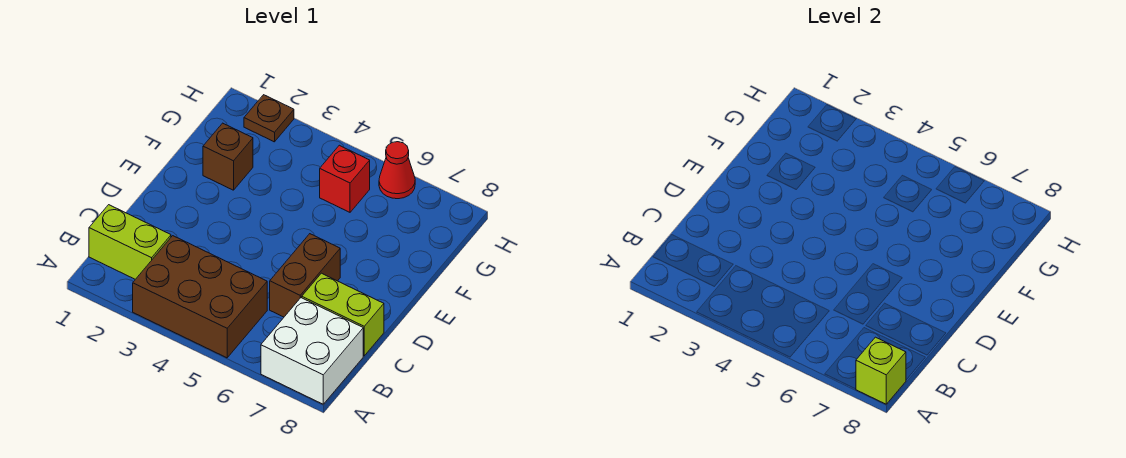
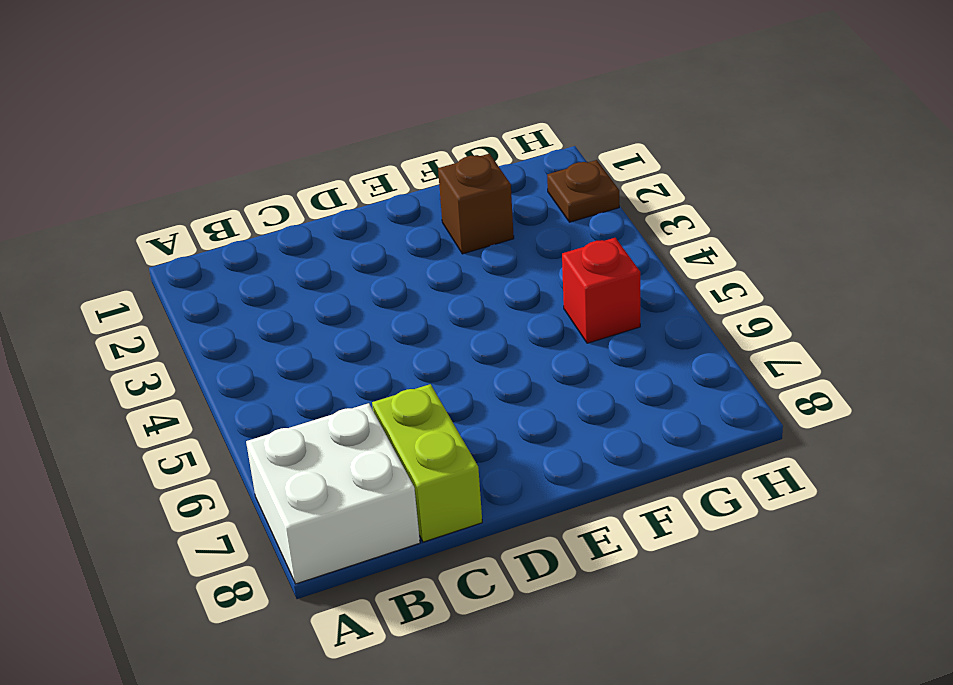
none -> brown 2x3 brick [133,236,267,358]
none -> lime 1x2 brick [89,205,171,279]

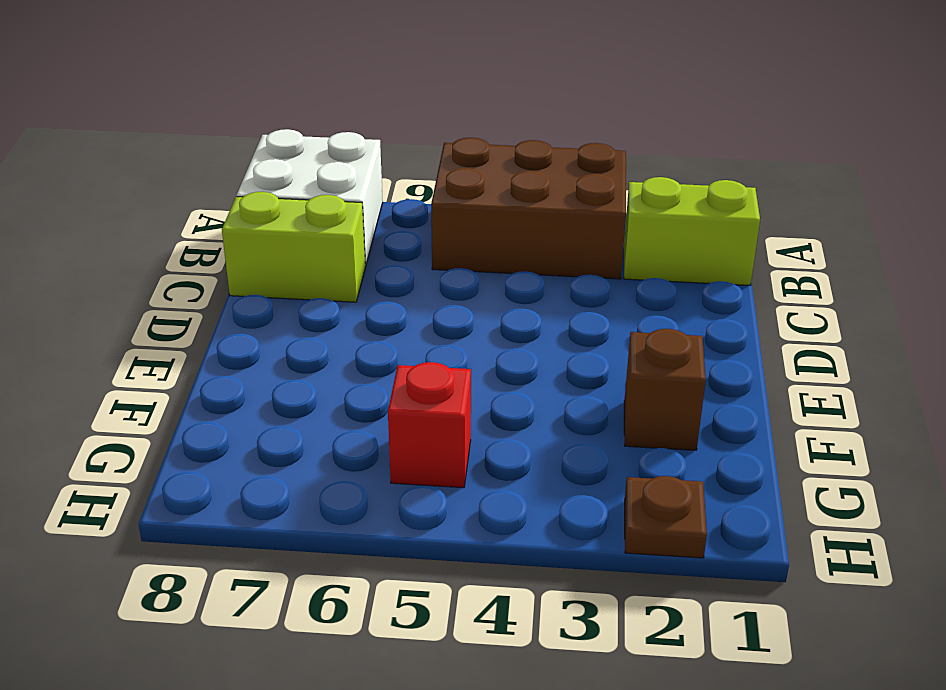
none -> brown 1x2 brick [270,234,340,317]
none -> red 1x1 cone [379,142,415,199]

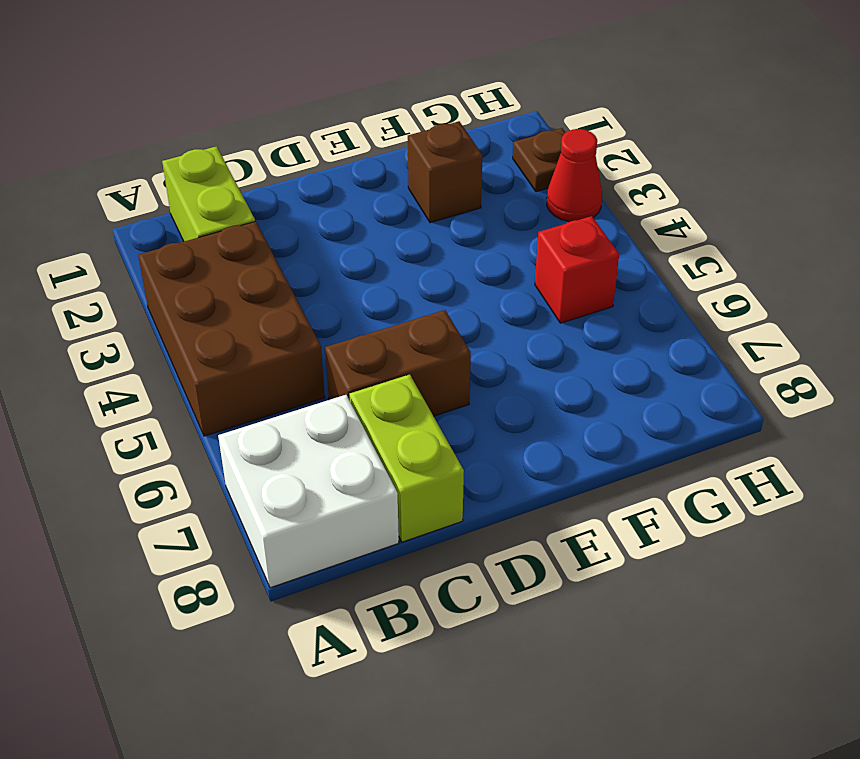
red 1x1 cone [547,129,602,222] -> red 1x1 cone moved to [379,142,415,199]
none -> lime 1x1 brick [856,337,906,404]

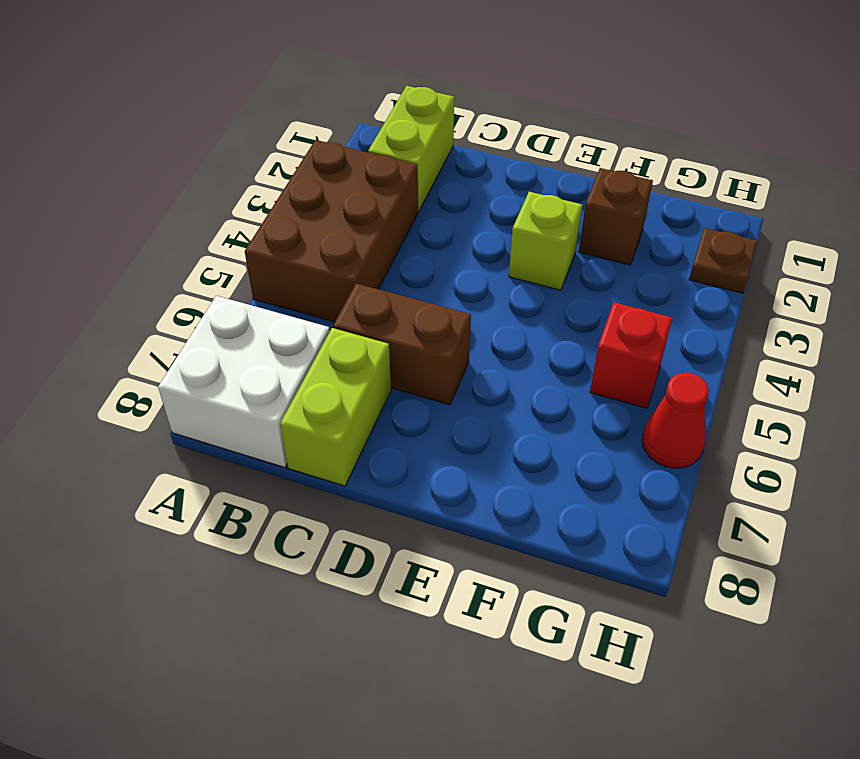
lime 1x1 brick [509,192,582,290] -> lime 1x1 brick moved to [856,337,906,404]

